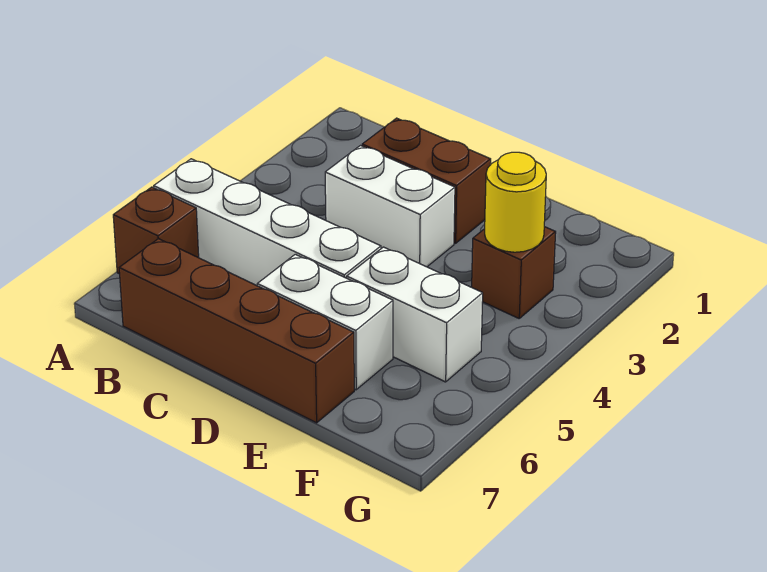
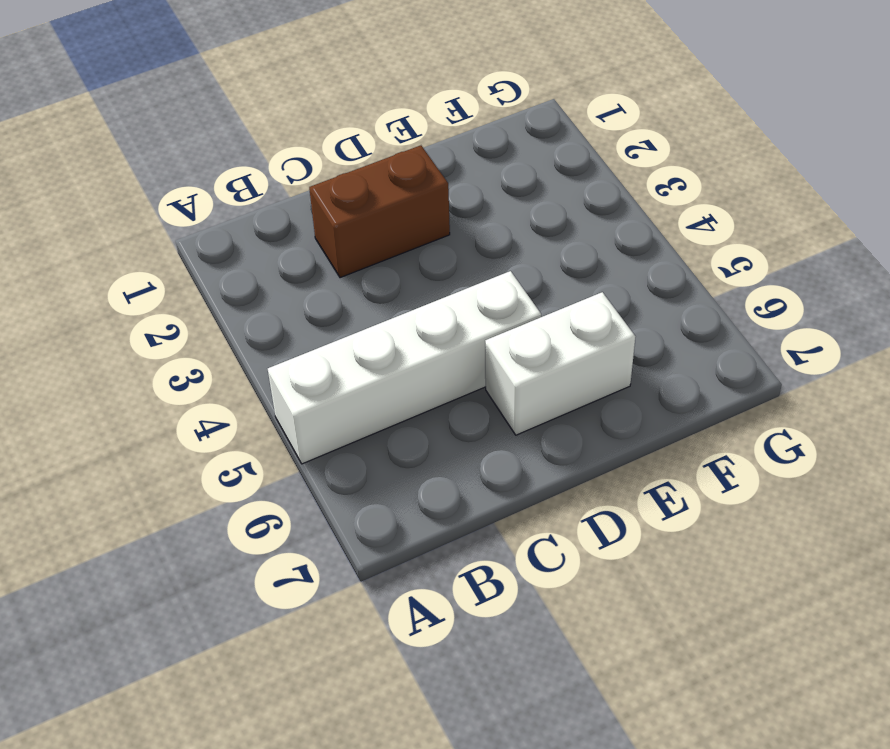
none -> brown 1x1 brick [113,187,199,274]
none -> brown 1x4 brick [119,239,354,423]

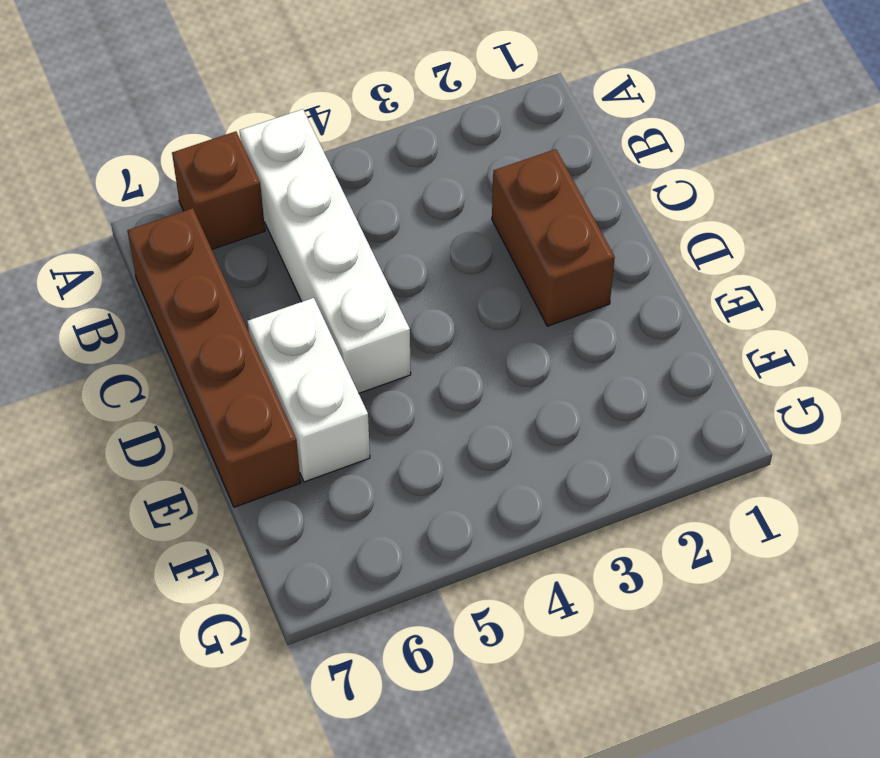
none -> white 1x2 brick [325,146,455,267]
none -> white 1x2 brick [347,247,483,382]

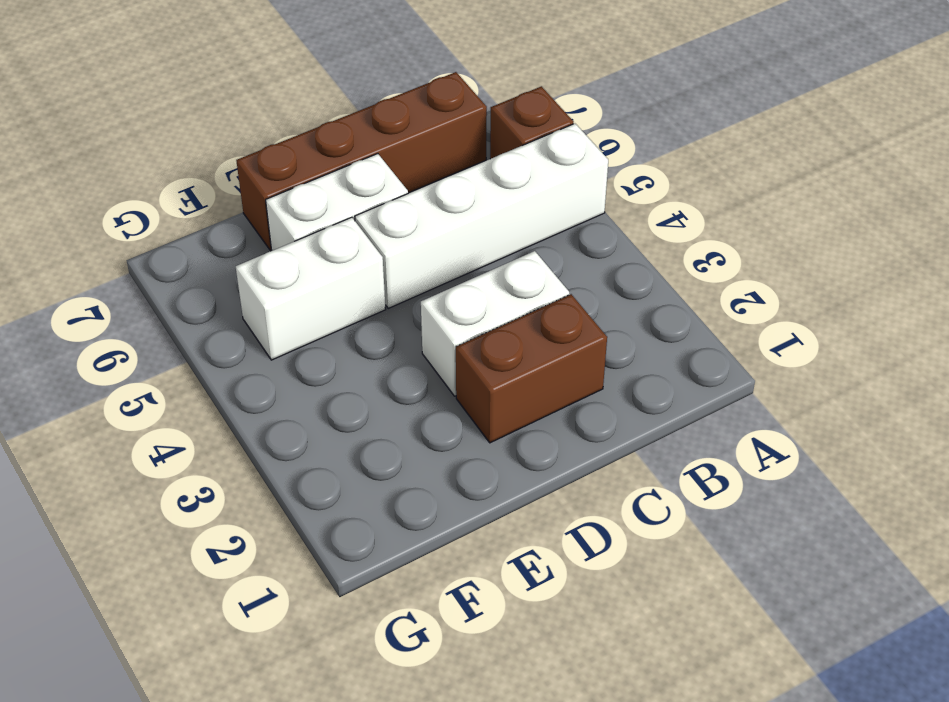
none -> brown 1x1 brick [472,227,556,318]
none -> yellow 1x1 round brick [485,152,546,252]

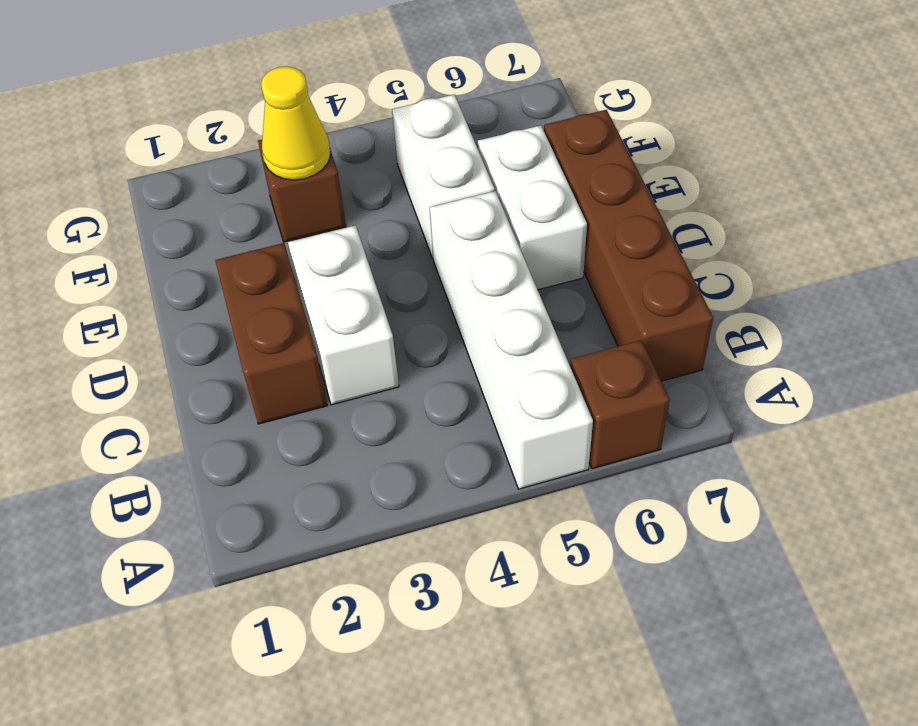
yellow 1x1 cone [261,66,330,180] -> yellow 1x1 round brick [485,152,546,252]

